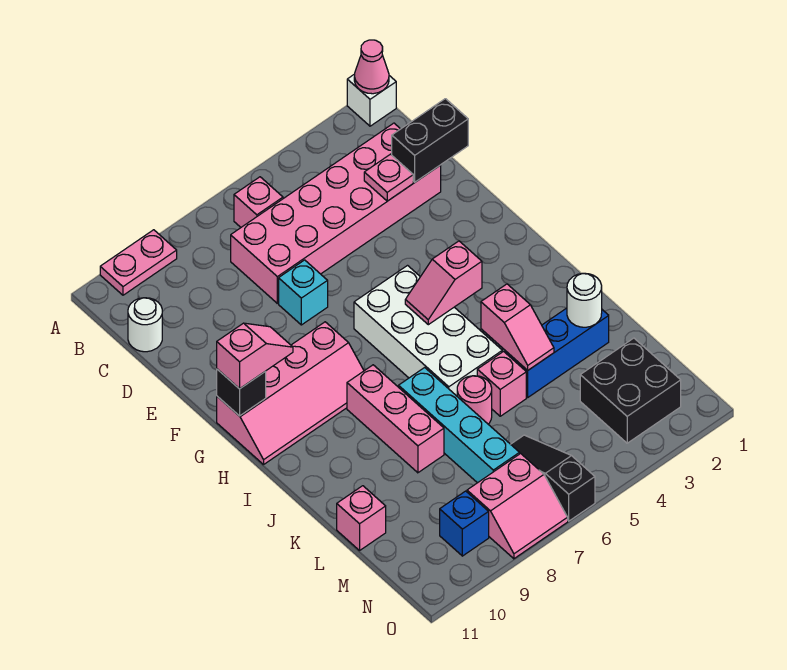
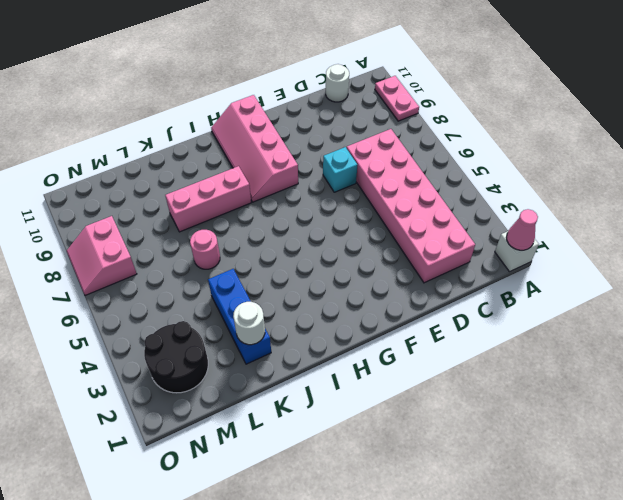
black 2x2 round brick [144,321,208,393] -> black 2x2 brick [580,338,681,443]
none -> pink 1x1 brick [234,177,283,227]
none -> white 2x4 brick [354,266,502,396]
none -> cyan 1x4 brick [399,368,520,483]

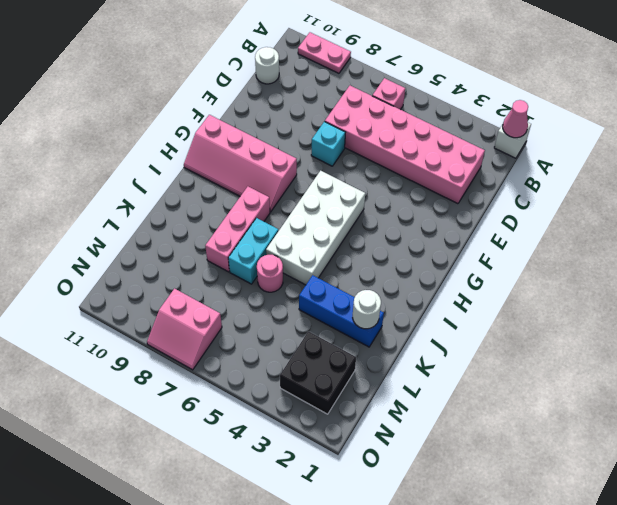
cyan 1x2 brick [228,218,278,284] -> cyan 1x4 brick [399,368,520,483]
none -> pink 1x1 brick [477,352,526,416]
none -> pink 1x1 brick [337,486,386,550]
none -> black 1x3 slope [511,435,595,521]

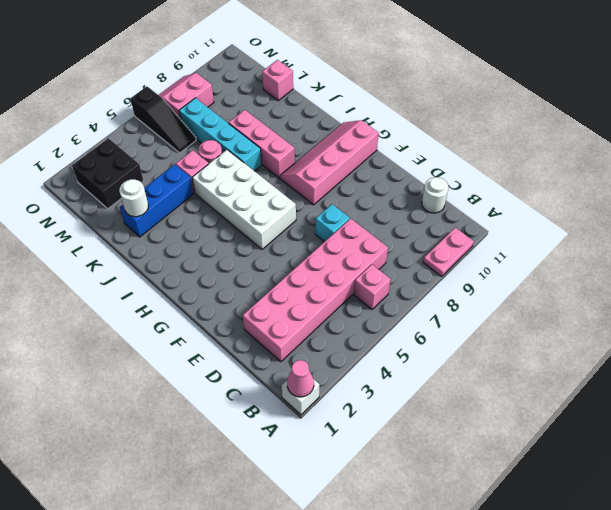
none -> blue 1x1 brick [440,491,489,556]
none -> black 1x2 brick [392,99,468,182]
none -> pink 1x1 plate [364,154,413,201]

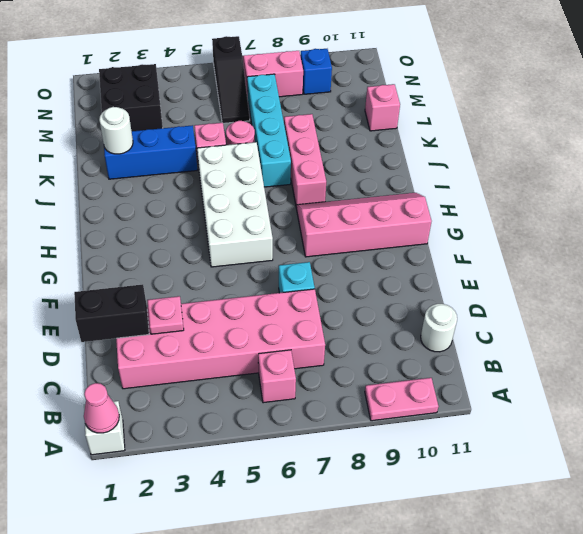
none -> black 1x1 brick [217,369,266,416]
none -> pink 1x2 slope [405,241,482,325]
none -> pink 1x2 slope [481,284,554,370]

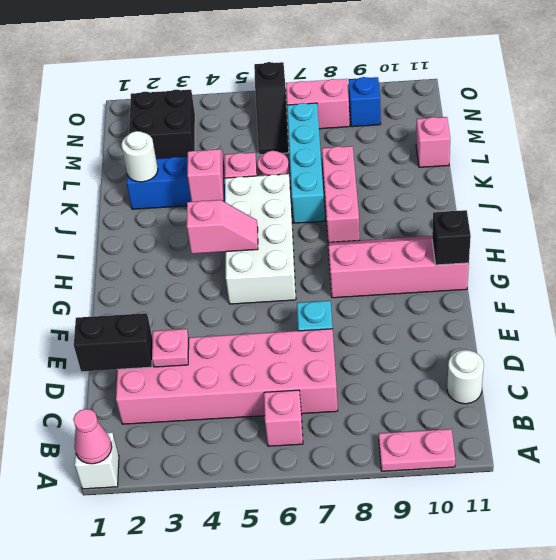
none -> pink 1x2 slope [217,323,293,389]

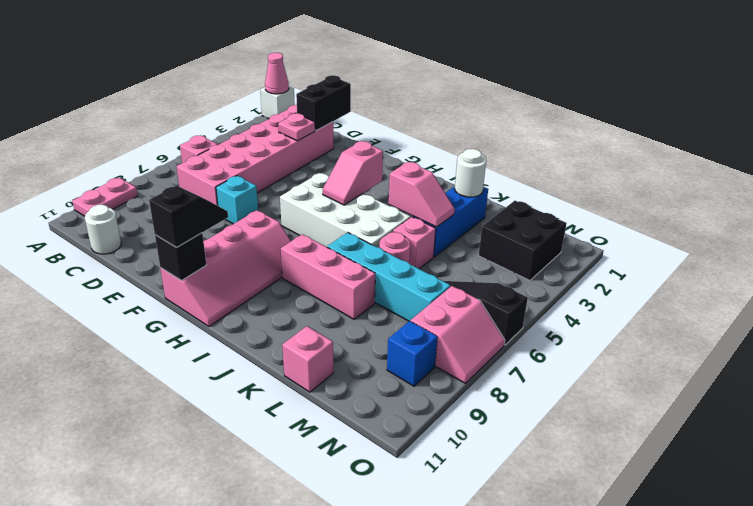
black 1x2 slope [149,185,228,247] -> pink 1x2 slope [217,323,293,389]

